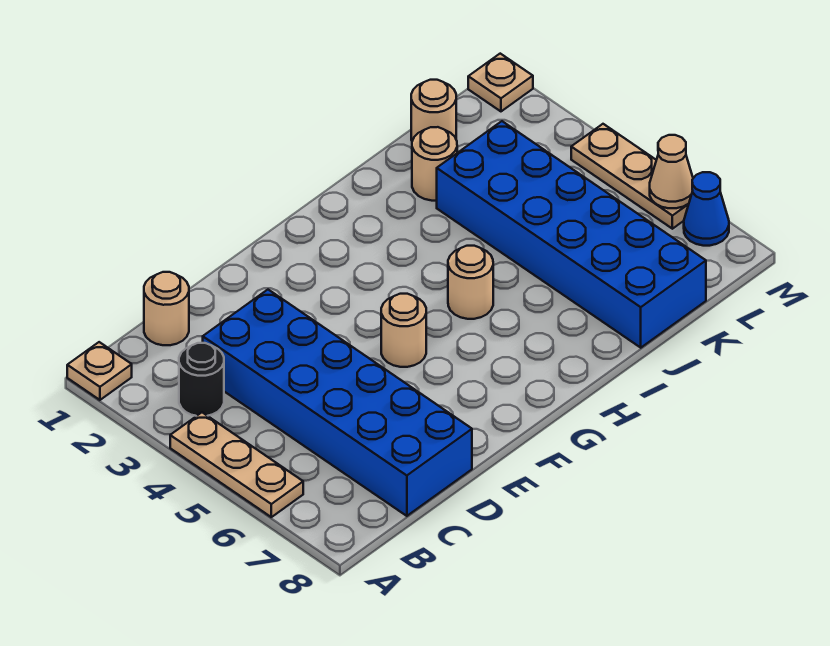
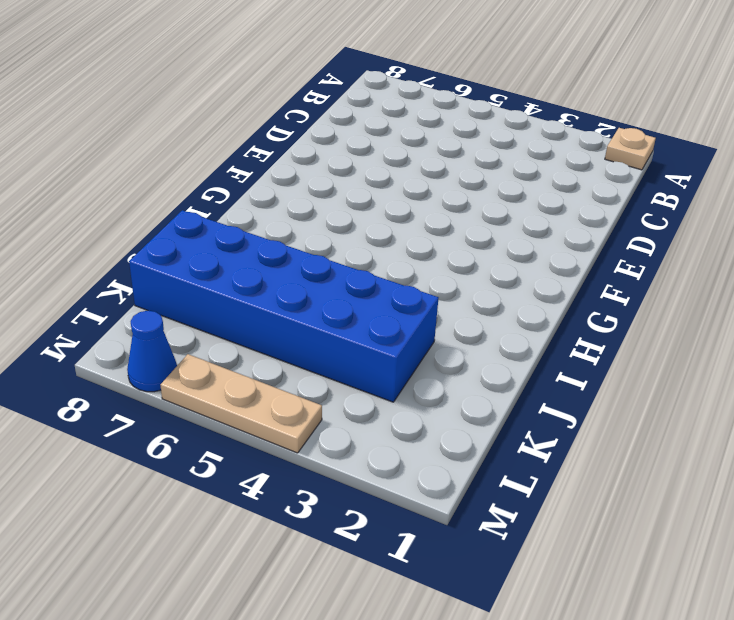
none -> tan 1x3 plate [170,412,303,517]
none -> black 1x1 round brick [179,343,224,416]
none -> tan 1x1 round brick [144,272,189,345]

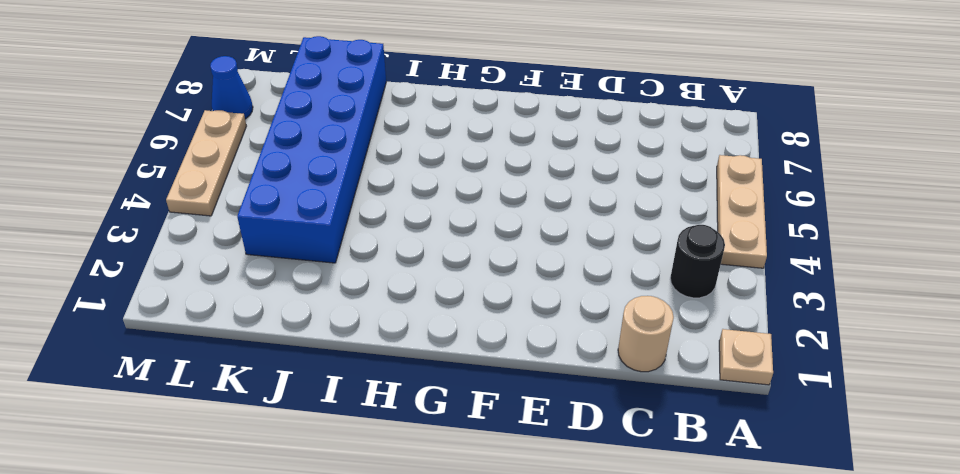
none -> blue 2x6 brick [203,290,472,516]
none -> tan 1x1 round brick [381,294,426,367]
none -> tan 1x1 round brick [448,246,493,319]

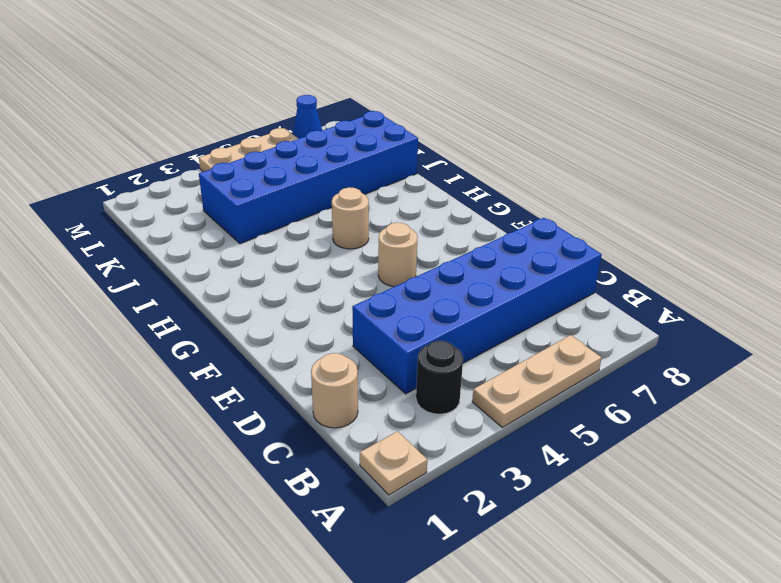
none -> tan 1x1 round brick [412,127,457,201]
none -> tan 1x1 round brick [411,80,456,141]
none -> tan 1x1 plate [468,54,533,111]

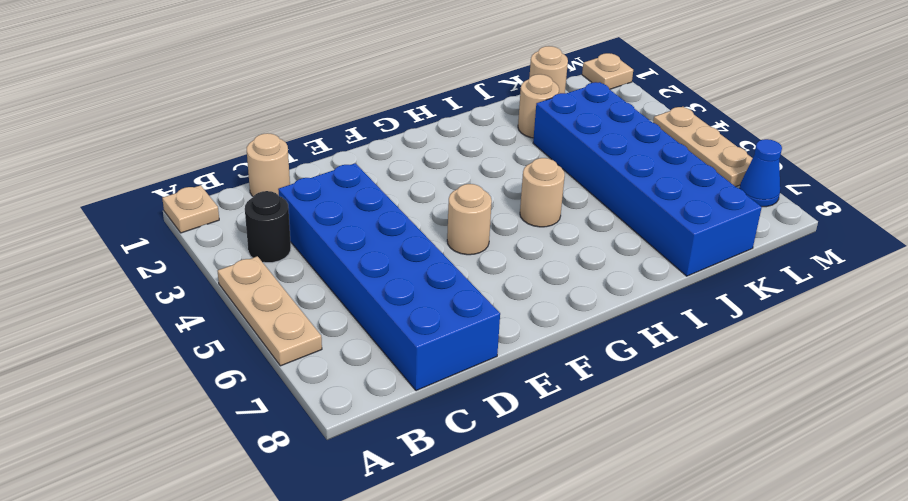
none -> tan 1x1 cone [650,135,693,208]

